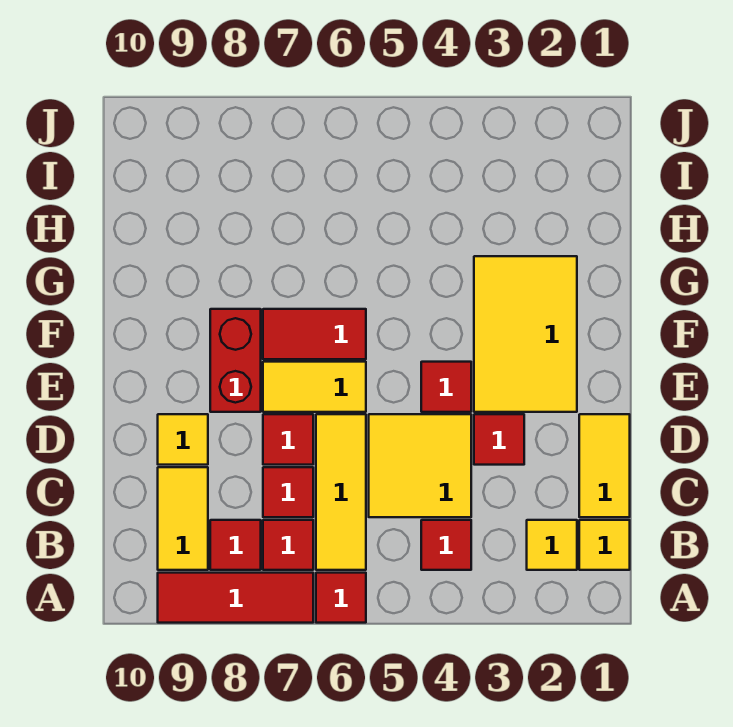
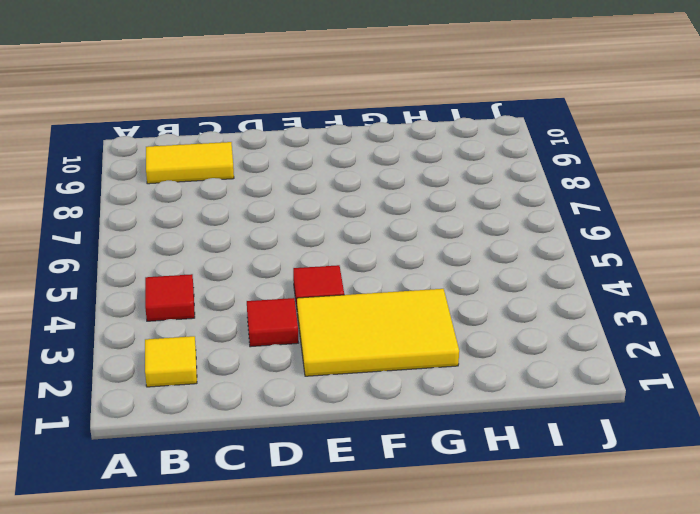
none -> red 1x1 tile [316,573,366,623]
none -> red 1x3 tile [158,573,313,623]
none -> yellow 1x1 tile [579,520,630,570]

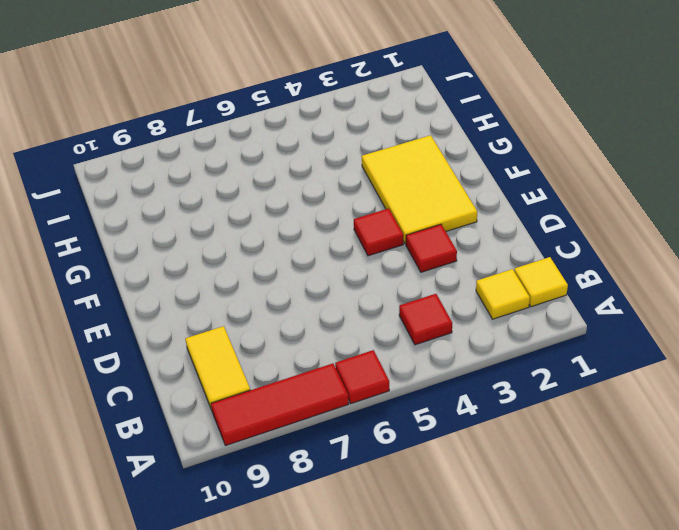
none -> yellow 1x3 tile [316,414,366,570]
none -> red 1x1 tile [263,520,313,570]
none -> red 1x1 tile [210,520,261,570]

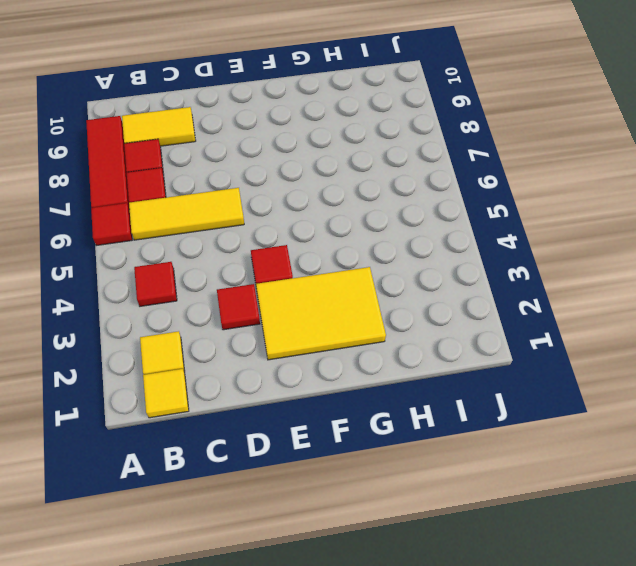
none -> yellow 1x2 tile [579,414,630,517]
none -> yellow 2x2 tile [369,414,471,517]
none -> red 1x1 tile [263,467,313,517]

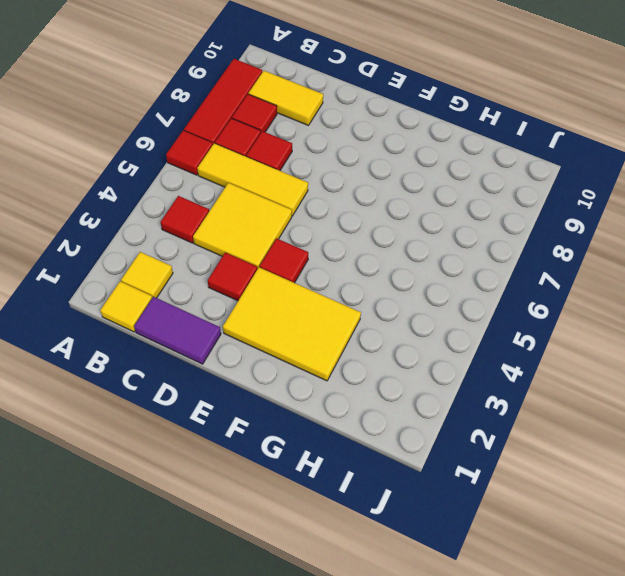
purple 1x2 tile [134,297,221,364] -> yellow 1x2 tile [579,414,630,517]
none -> red 1x1 tile [263,414,313,465]
none -> yellow 1x1 tile [158,414,208,465]
none -> yellow 1x2 tile [263,362,366,412]

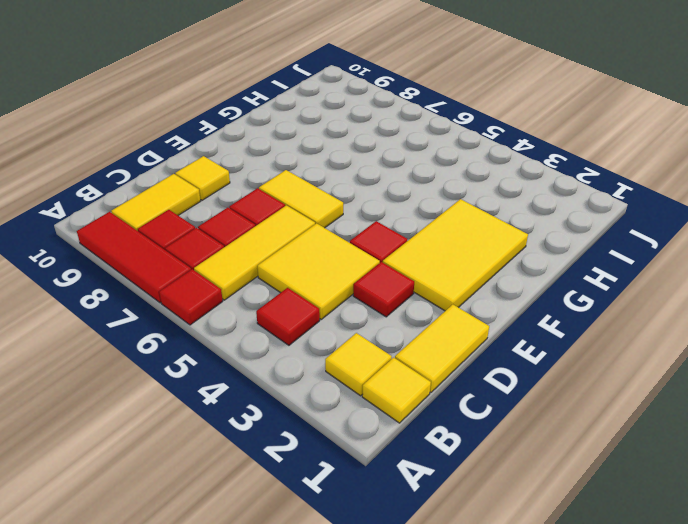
none -> red 1x2 brick [210,309,261,412]
none -> red 1x2 tile [263,309,366,359]

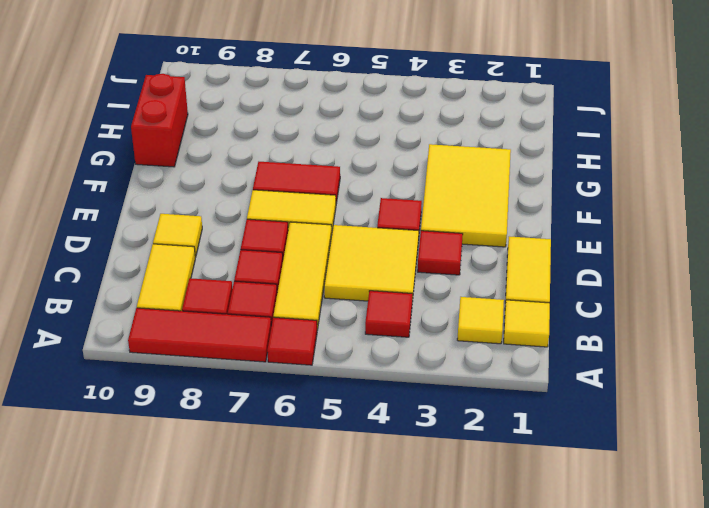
red 1x2 brick [131,74,188,167] -> red 1x2 brick moved to [210,309,261,412]

